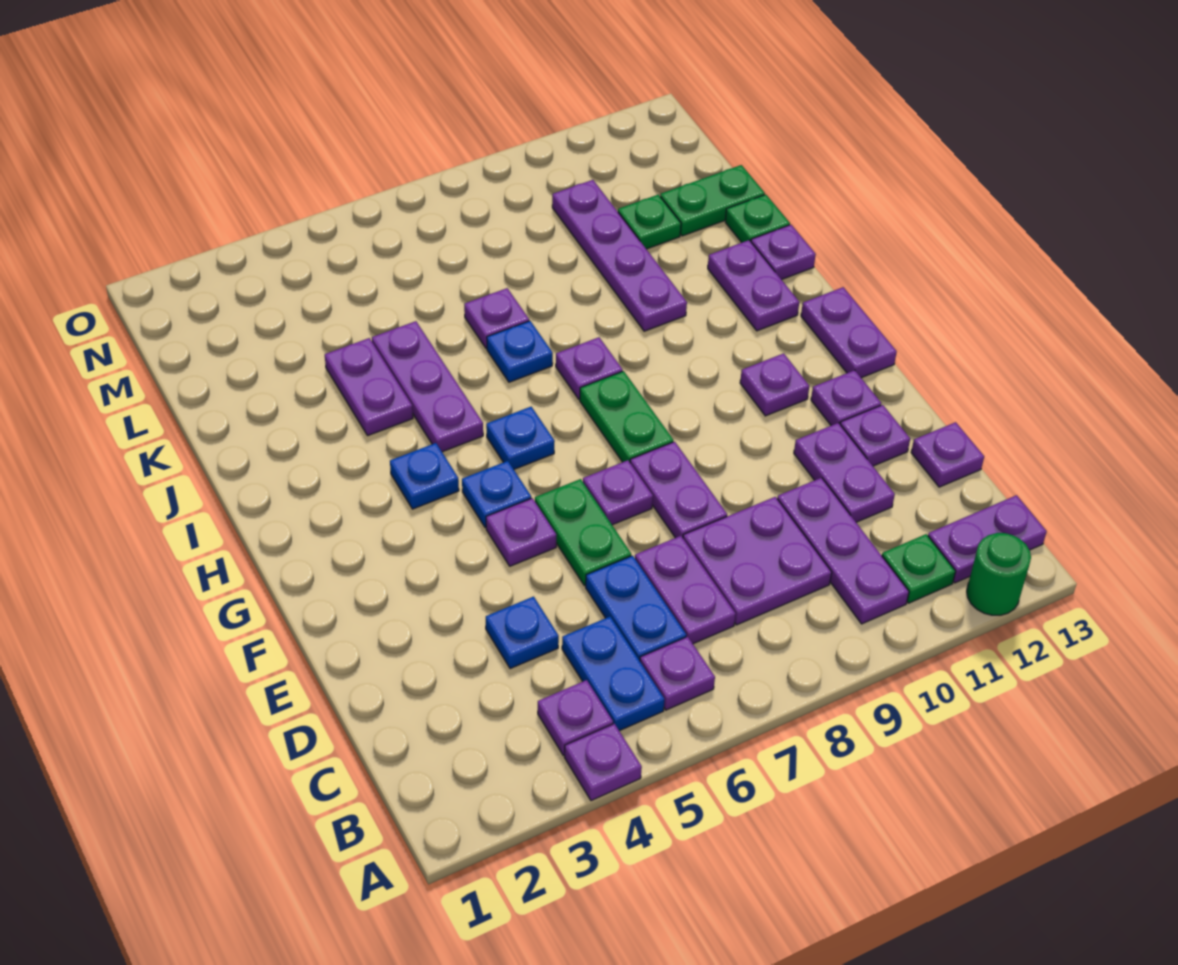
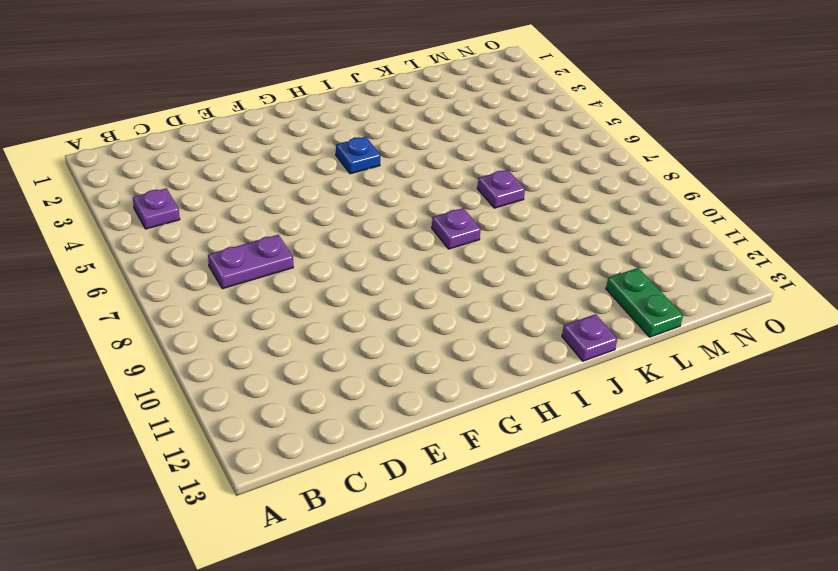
none -> purple 1x1 plate [564,724,642,801]
none -> green 1x1 round brick [967,533,1031,615]
none -> blue 1x2 plate [562,617,665,731]
none -> purple 1x1 plate [640,637,715,710]

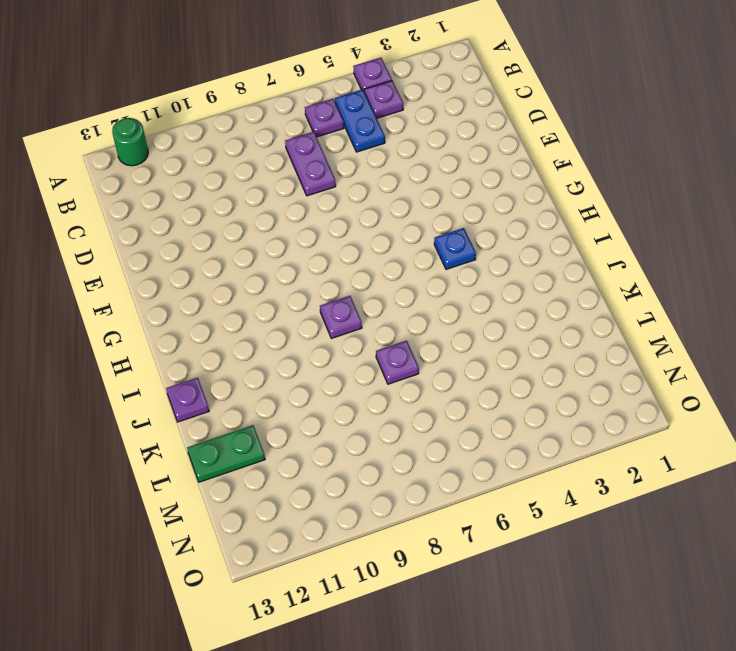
none -> purple 1x3 plate [777,478,909,624]
none -> green 1x1 plate [882,534,956,603]
none -> purple 1x2 plate [928,495,1047,583]
none -> blue 1x2 plate [586,556,686,661]

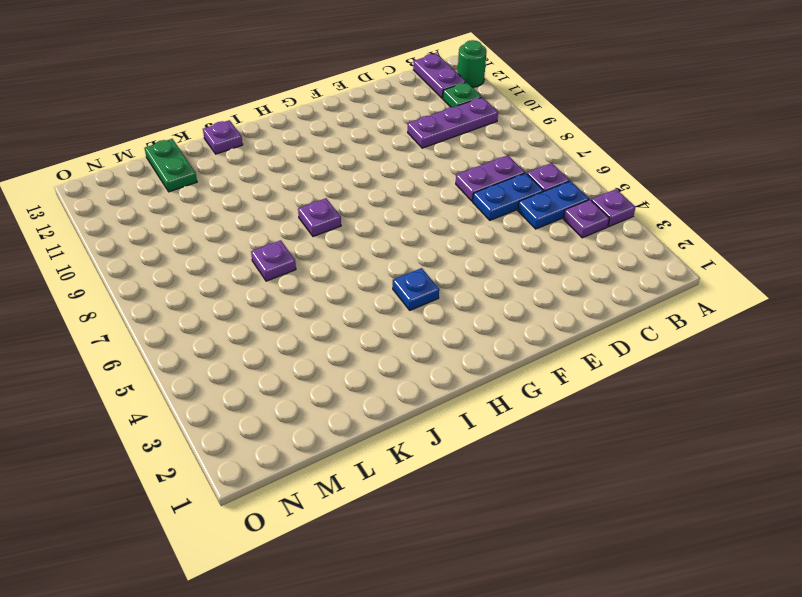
none -> purple 2x2 plate [683,497,832,625]
none -> blue 1x1 plate [486,597,559,669]
none -> purple 1x2 plate [794,423,895,522]
none -> purple 1x1 plate [911,422,984,487]

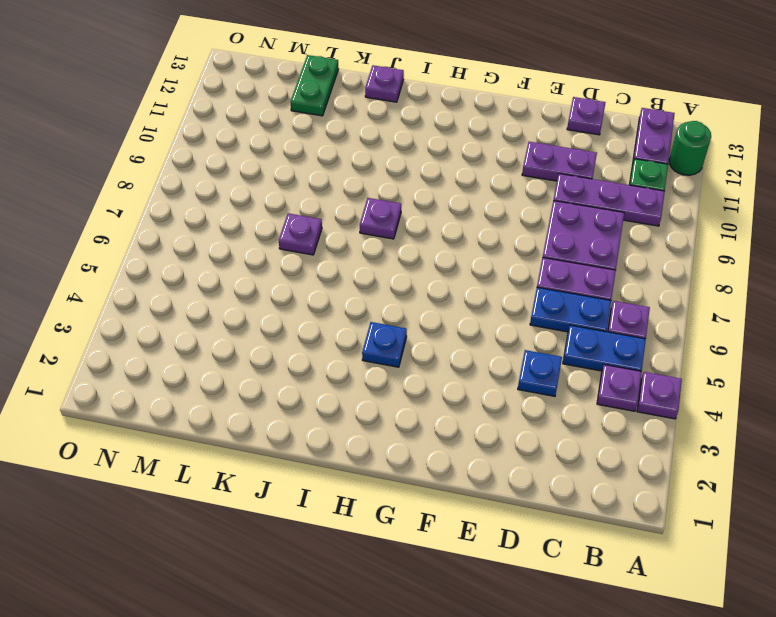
none -> green 1x2 plate [535,479,631,586]
none -> purple 1x2 plate [630,442,727,538]
none -> purple 1x1 plate [840,405,910,466]
none -> purple 1x1 plate [486,498,556,566]

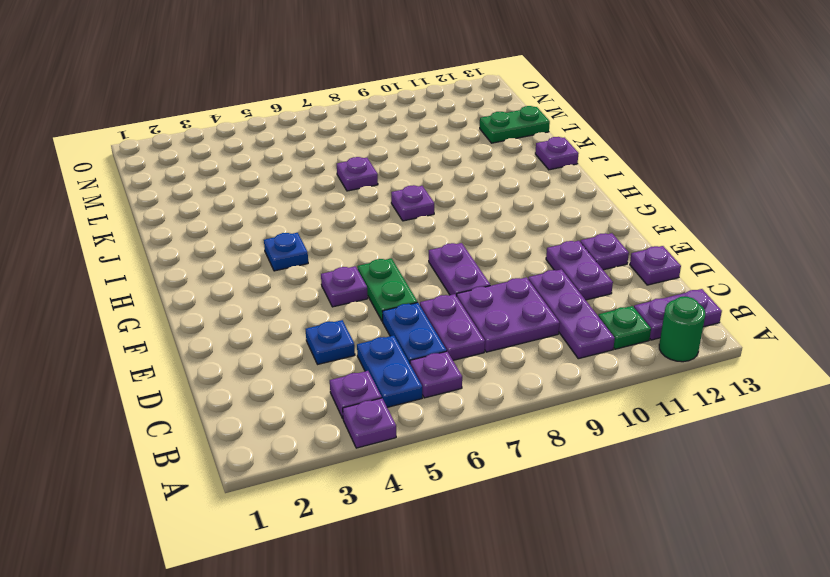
none -> purple 1x1 plate [583,460,653,525]
none -> purple 1x1 plate [811,370,881,426]
none -> blue 1x1 plate [462,461,531,528]
none -> green 1x2 plate [580,371,674,462]

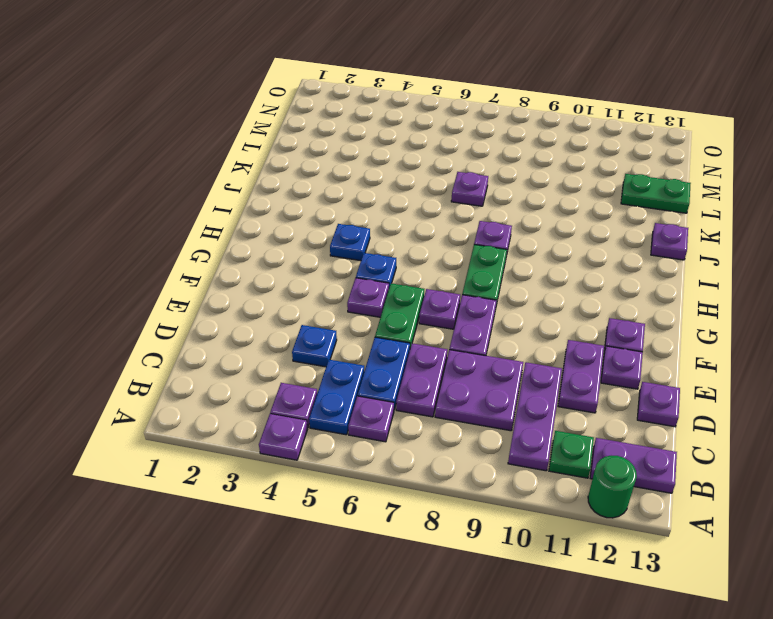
none -> purple 1x1 plate [740,353,809,416]
none -> purple 1x2 plate [801,287,897,378]
none -> blue 1x1 plate [486,407,555,469]
none -> purple 1x3 plate [372,321,483,452]

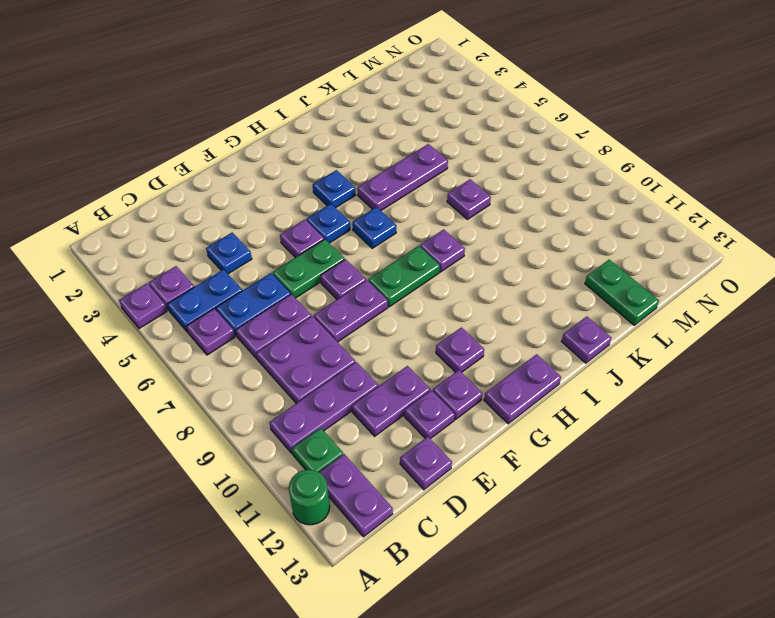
none -> purple 1x2 plate [708,240,799,331]
none -> purple 1x2 plate [325,338,413,436]
none -> blue 1x1 plate [487,321,553,382]
none -> purple 1x4 plate [552,180,687,331]

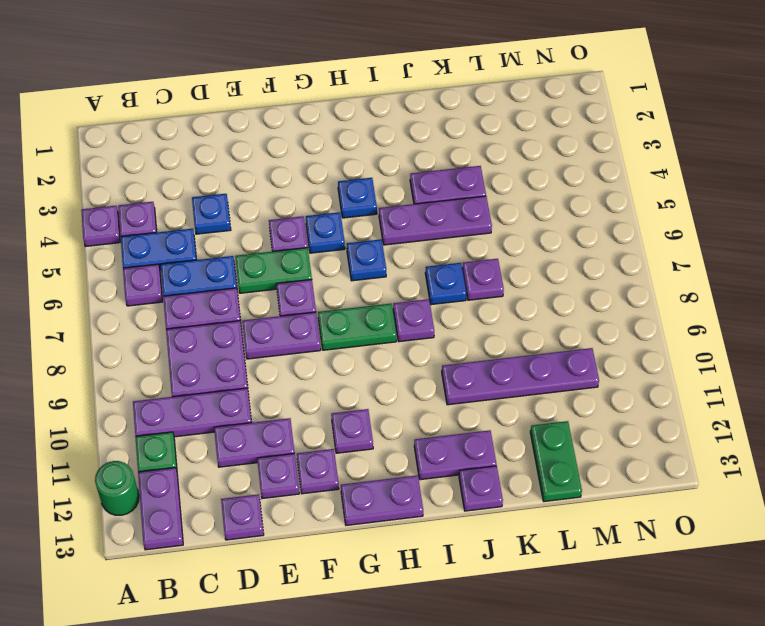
none -> green 1x1 plate [725,195,790,243]
none -> green 1x1 plate [618,195,681,249]

